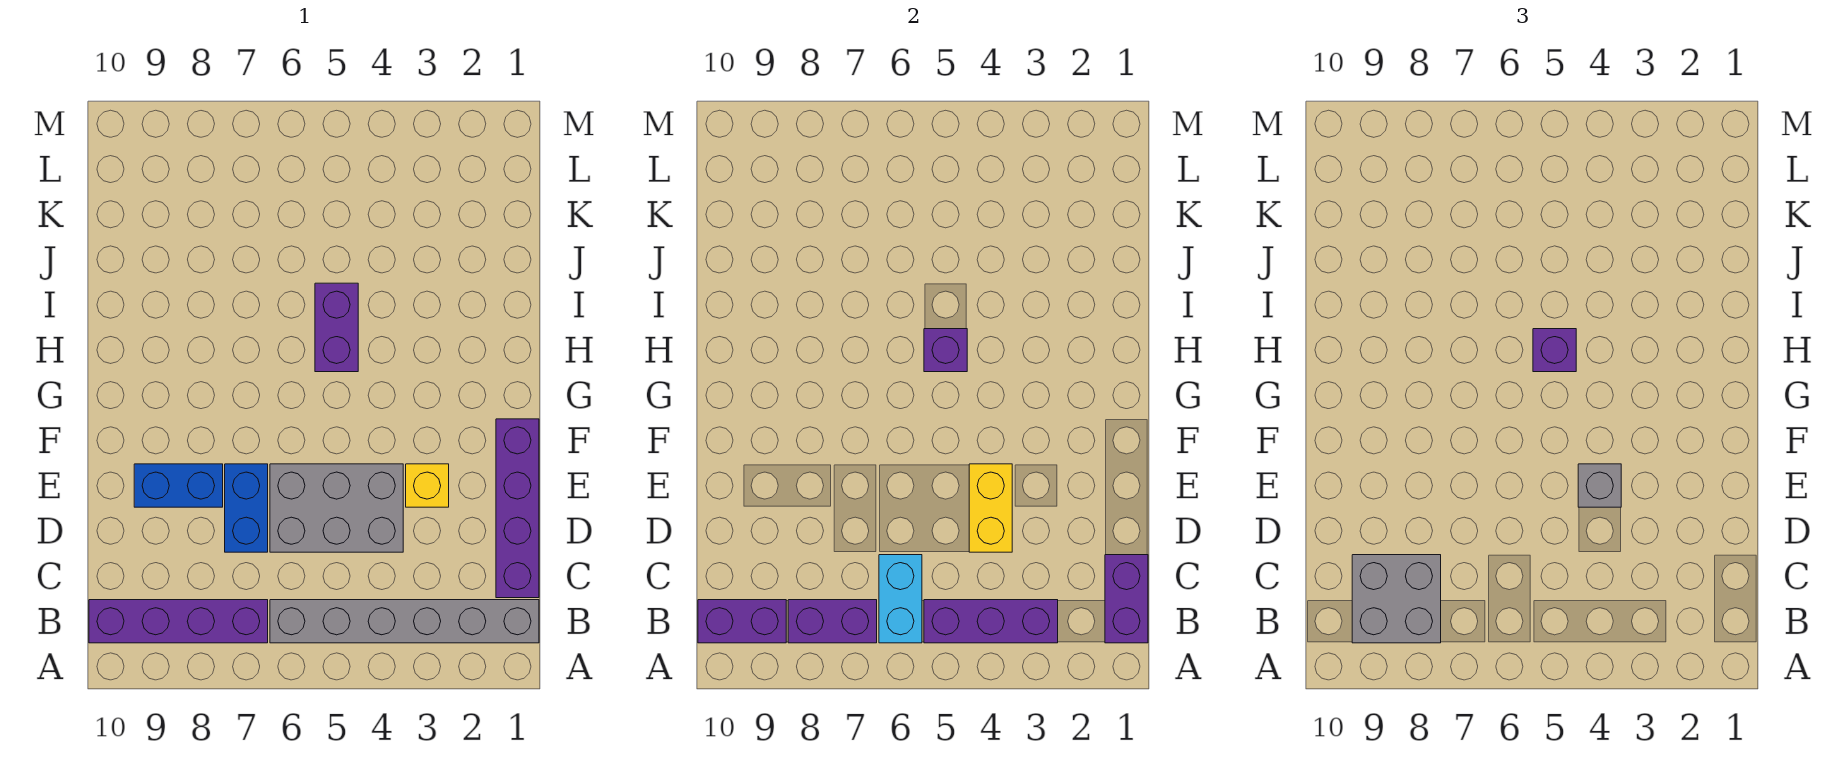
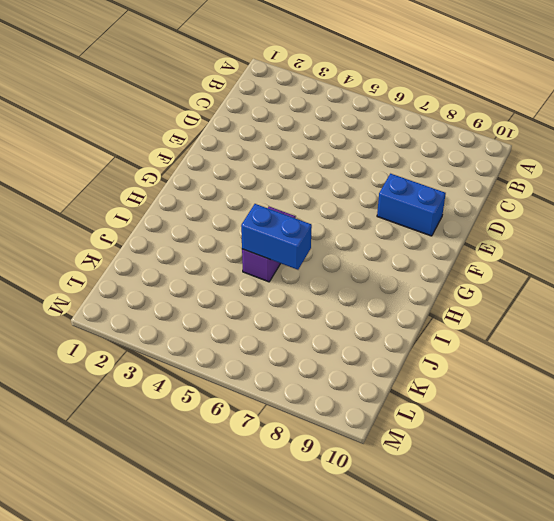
blue 1x2 brick [241,204,312,270] -> blue 1x2 brick turned to [225,464,268,552]
none -> grey 1x6 brick [270,600,539,643]
none -> purple 1x4 brick [89,600,268,643]
none -> purple 1x4 brick [496,419,539,598]

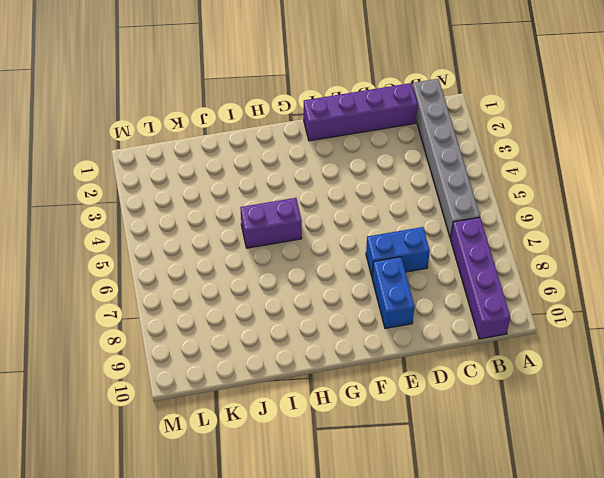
none -> grey 2x3 brick [270,464,403,552]
none -> yellow 1x1 brick [406,464,449,507]
none -> purple 1x2 brick [1105,555,1148,643]

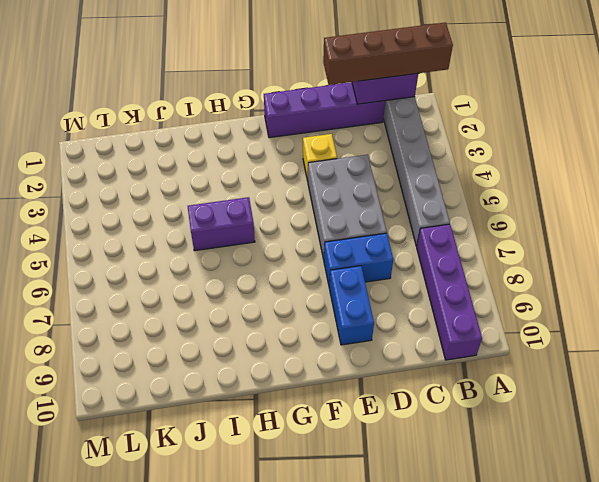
brown 1x4 brick [323,22,453,85] -> none
none -> purple 1x3 brick [924,600,1058,643]
none -> cyan 1x2 brick [879,555,922,643]
none -> purple 1x2 brick [788,600,877,643]

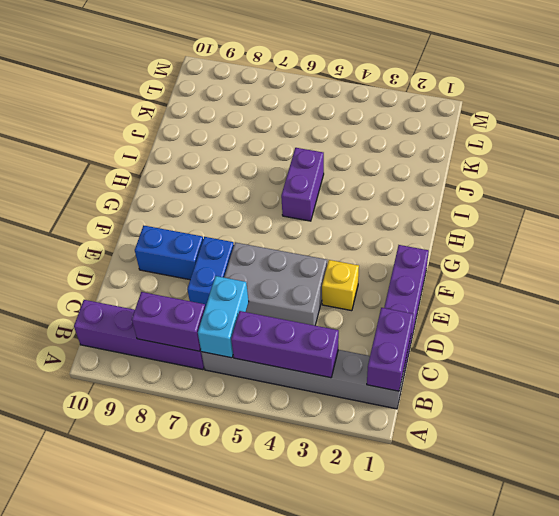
none -> purple 1x2 brick [698,600,786,643]
none -> yellow 1x2 brick [969,464,1012,552]
none -> purple 1x1 brick [924,329,967,372]

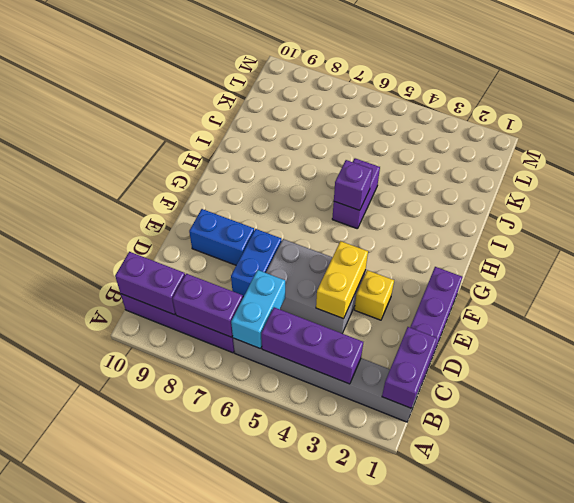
none -> grey 2x2 brick [1352,555,1441,643]
none -> grey 1x1 brick [1578,464,1621,507]
none -> purple 1x1 brick [1533,329,1576,372]

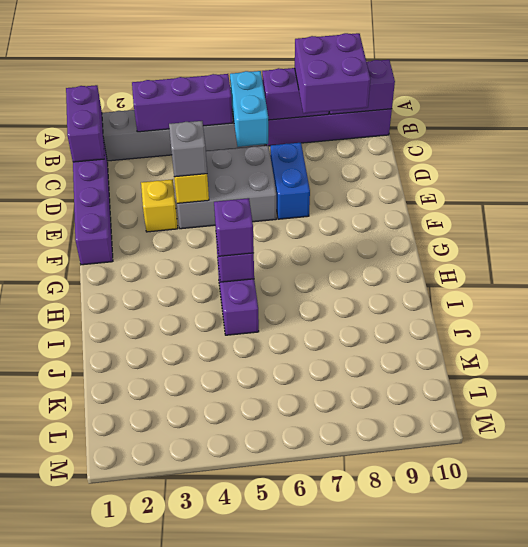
purple 2x2 brick [295,33,371,113] -> grey 2x2 brick [1352,555,1441,643]
none -> blue 1x2 brick [134,464,223,507]

